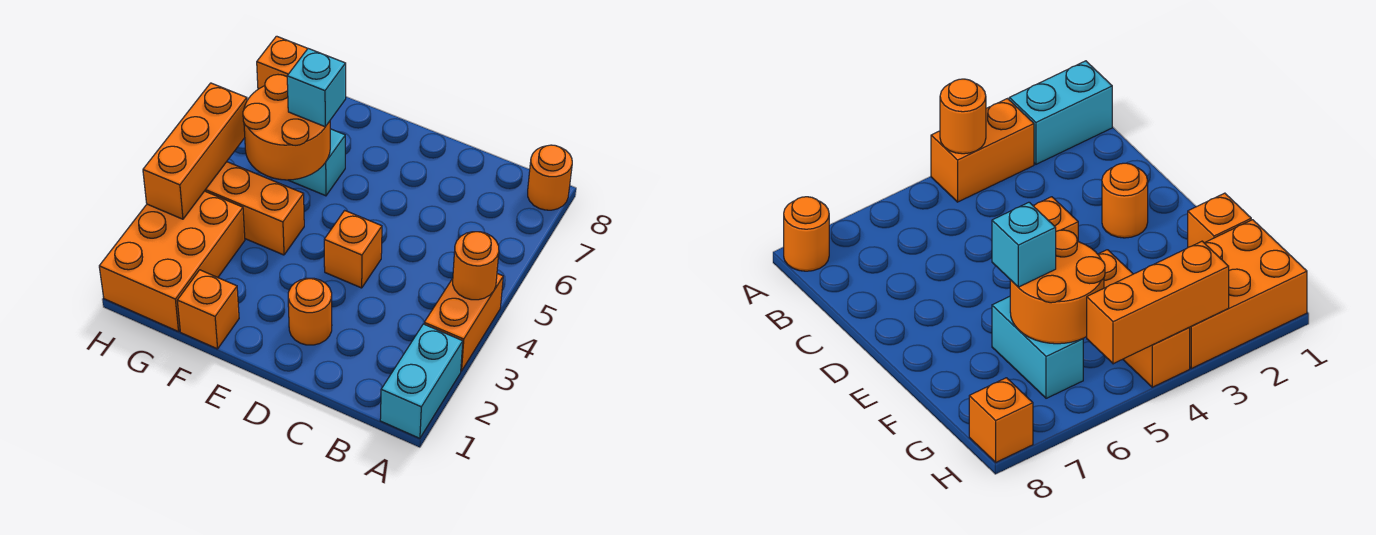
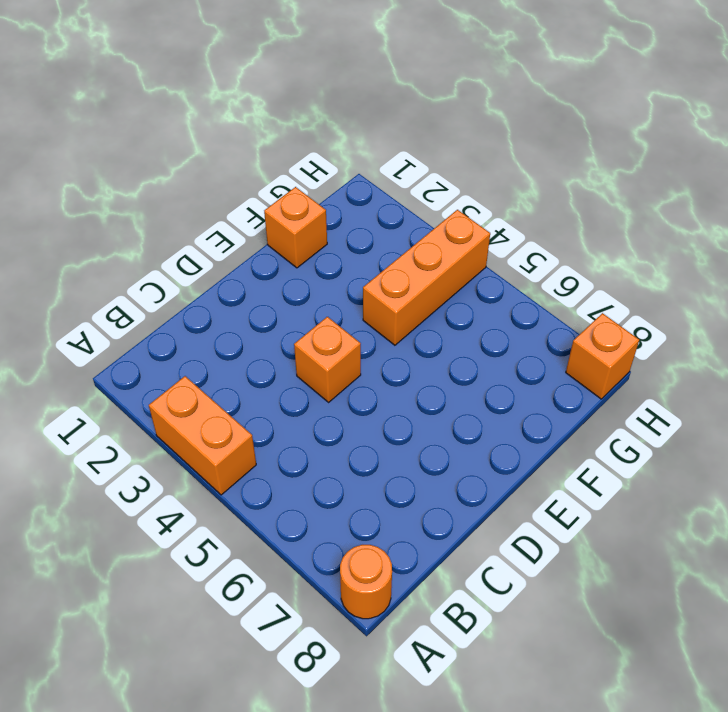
none -> cyan 1x2 brick [380,324,463,438]
none -> orange 1x1 round brick [288,278,332,345]
none -> cyan 1x2 brick [289,129,345,196]

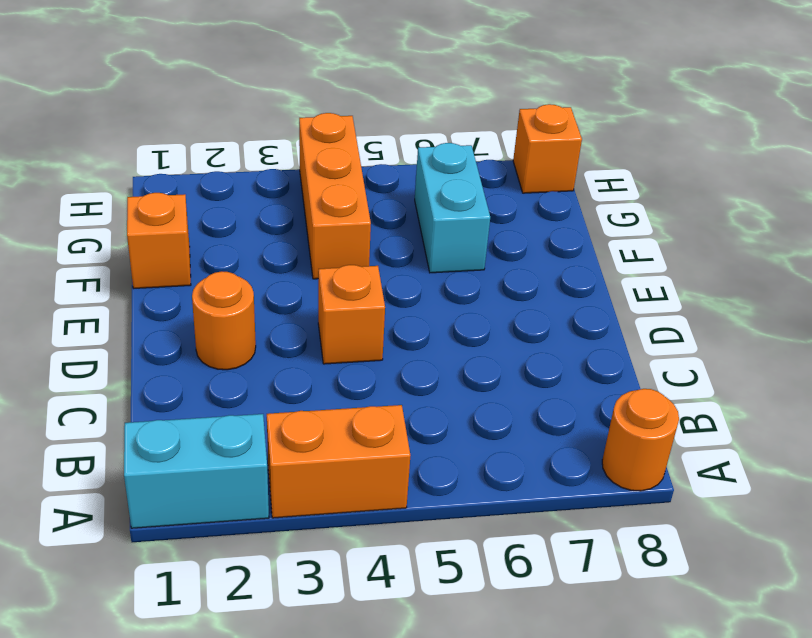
none -> orange 2x3 brick [99,191,245,332]
none -> orange 1x1 round brick [453,232,499,300]
none -> orange 2x2 round brick [243,75,330,180]

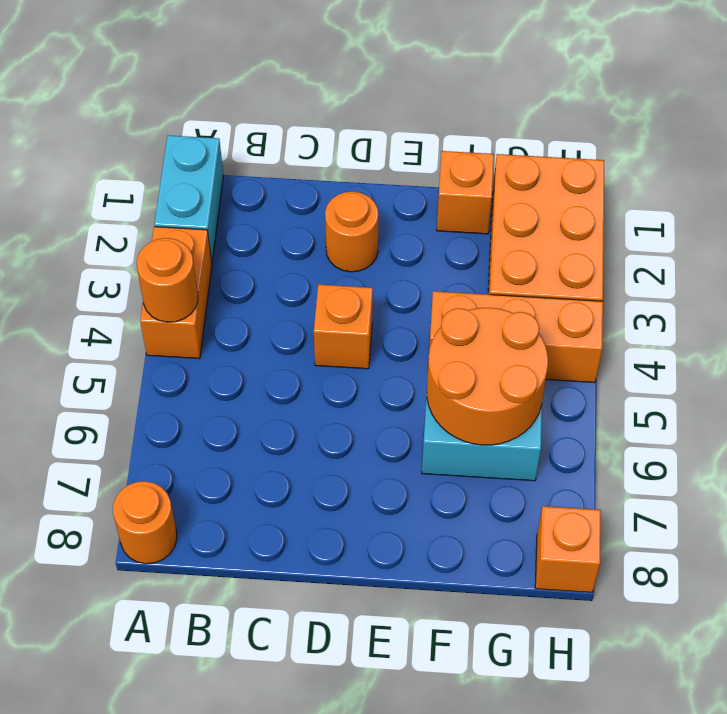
none -> orange 1x3 brick [143,83,247,219]
none -> cyan 1x1 brick [287,49,346,127]

